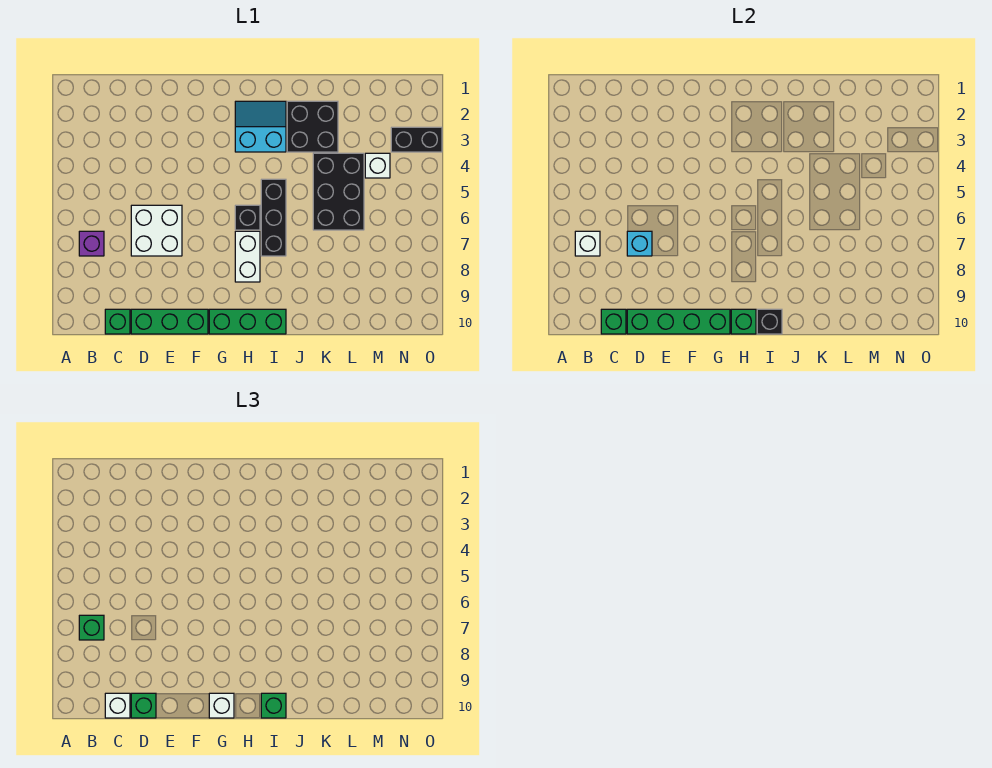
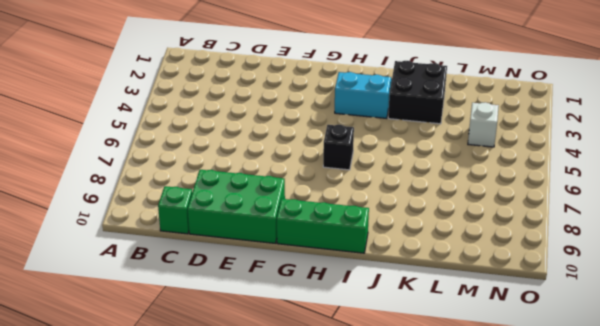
green 2x3 brick [188,170,285,243] -> green 1x3 brick [131,309,208,334]
none -> purple 1x1 brick [79,231,104,256]
none -> white 2x2 brick [131,205,182,256]
none -> white 1x2 brick [235,231,260,282]

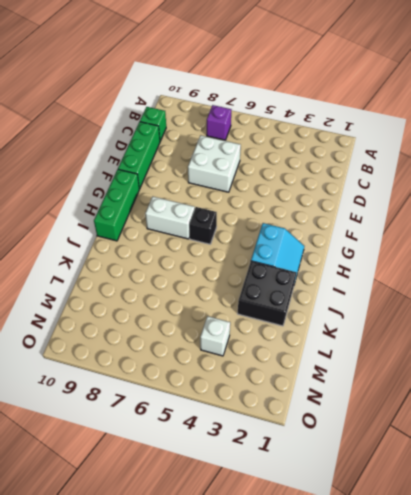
none -> black 1x3 brick [261,179,286,256]
none -> black 2x3 brick [313,153,364,230]
none -> black 1x2 brick [391,127,442,152]

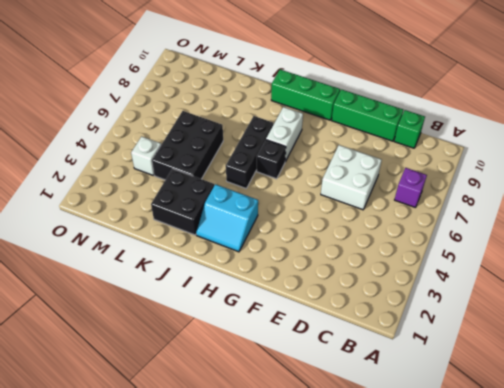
none -> black 1x2 brick [391,127,442,152]
none -> white 1x1 brick [575,231,600,256]
none -> green 1x1 brick [601,309,626,334]

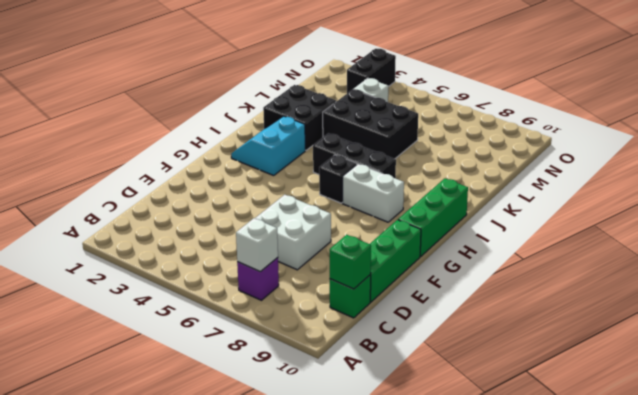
none -> cyan 1x1 brick [627,231,652,256]
none -> green 1x4 brick [627,309,730,334]
none -> green 1x1 brick [731,309,756,334]

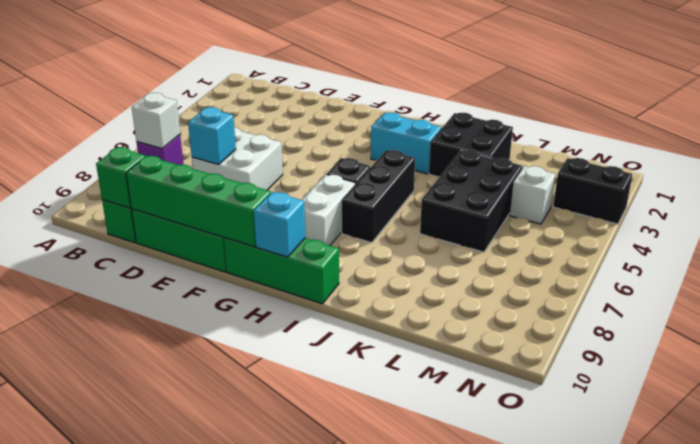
cyan 1x1 brick [254,192,305,257] -> green 1x1 brick [731,309,756,334]
none -> black 1x1 brick [757,309,782,334]
none -> green 1x1 brick [79,615,104,640]
none -> white 1x1 brick [105,693,130,718]

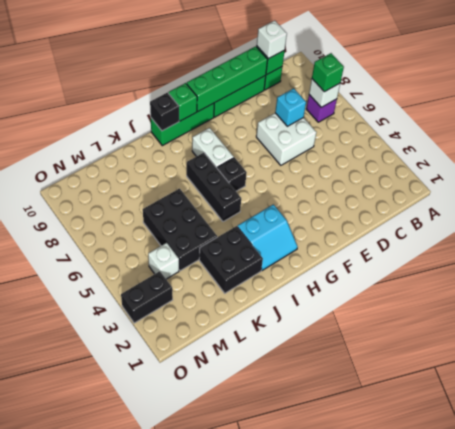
none -> green 1x1 brick [131,693,156,718]
none -> white 1x1 brick [209,693,234,718]
none -> green 1x1 brick [261,693,286,718]

